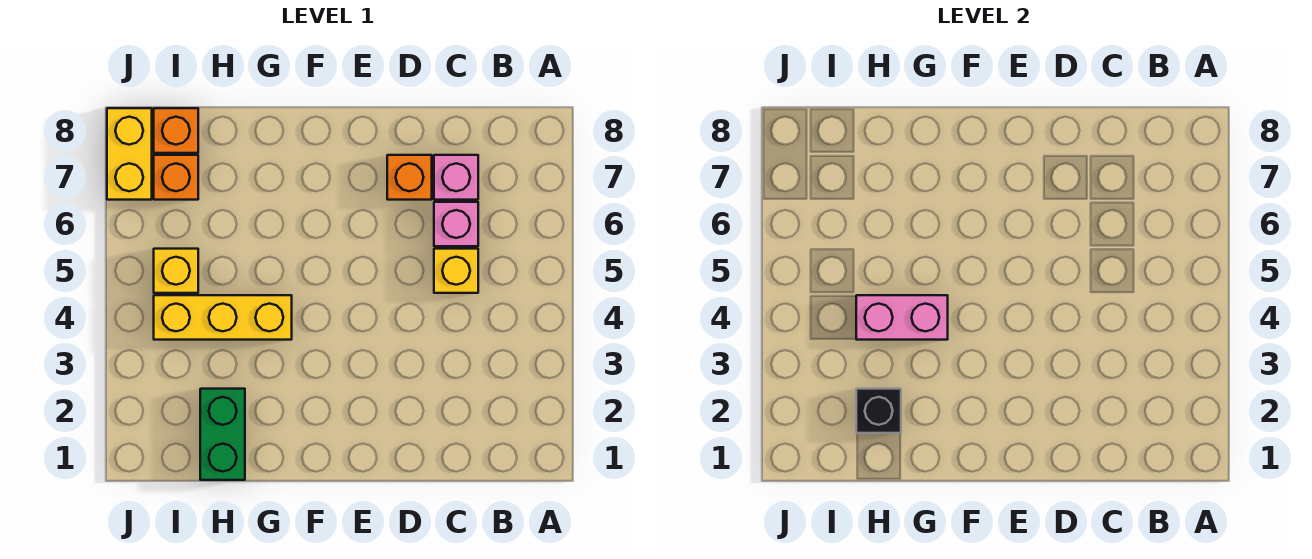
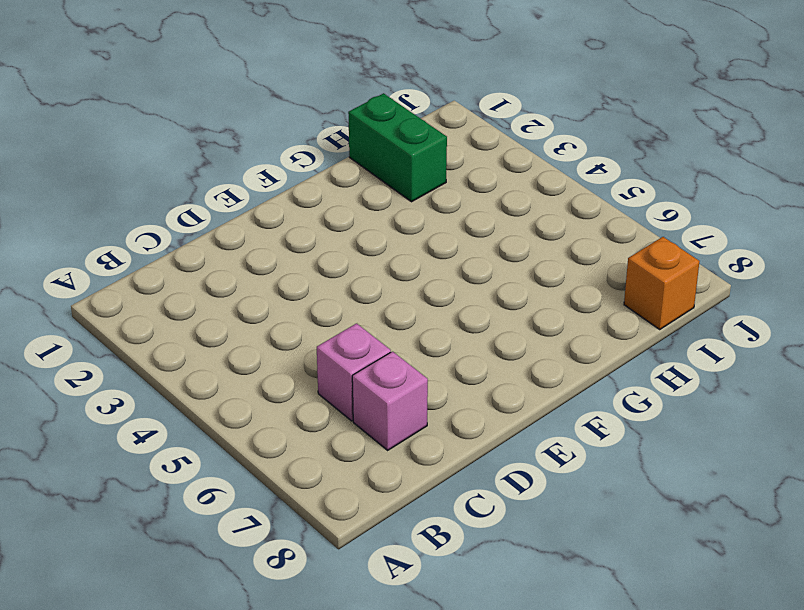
none -> yellow 1x1 brick [434,249,478,293]
none -> orange 1x1 brick [387,155,432,200]
none -> yellow 1x3 brick [154,295,292,340]

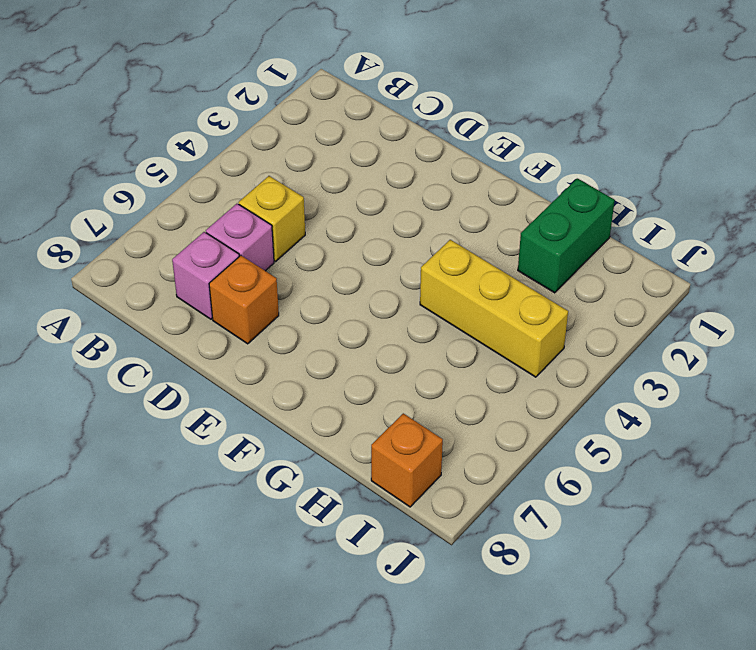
none -> yellow 1x1 brick [154,249,198,293]
none -> orange 1x1 brick [154,155,198,200]
none -> yellow 1x2 brick [107,108,152,200]

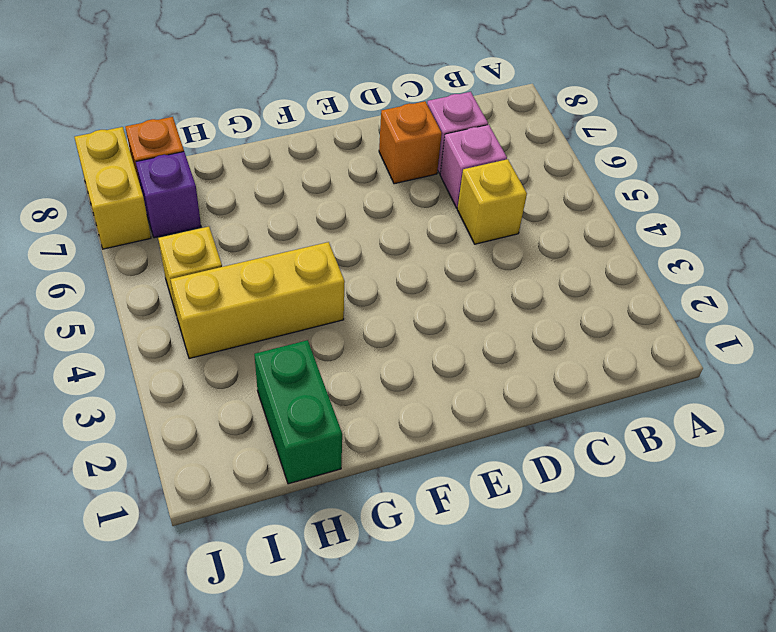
purple 1x1 brick [136,152,201,238] -> orange 1x1 brick [154,155,198,200]
none -> pink 1x2 brick [856,295,948,340]
none -> black 1x1 brick [856,389,901,433]

